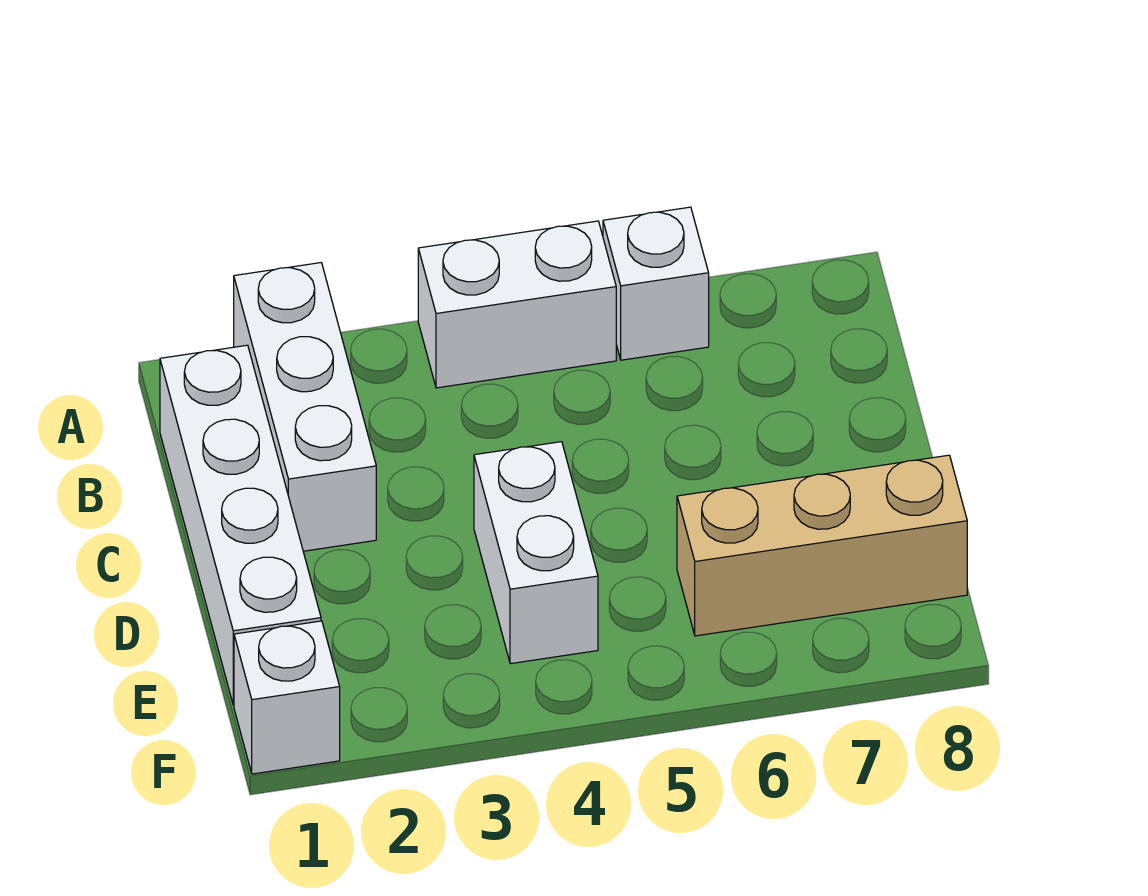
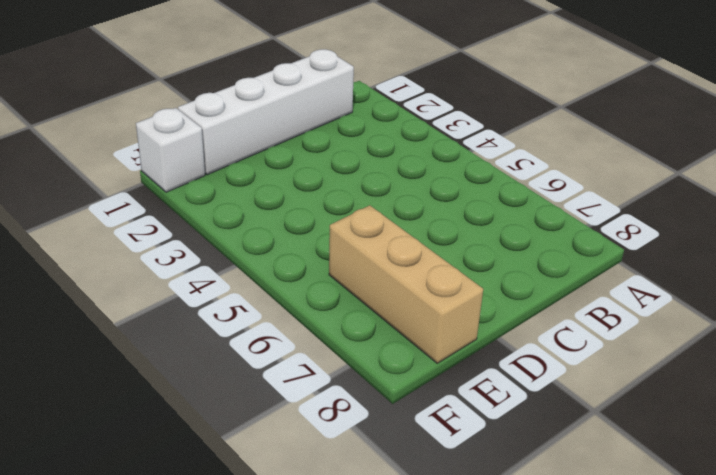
none -> white 1x3 brick [234,263,376,551]
none -> white 1x2 brick [418,221,616,388]

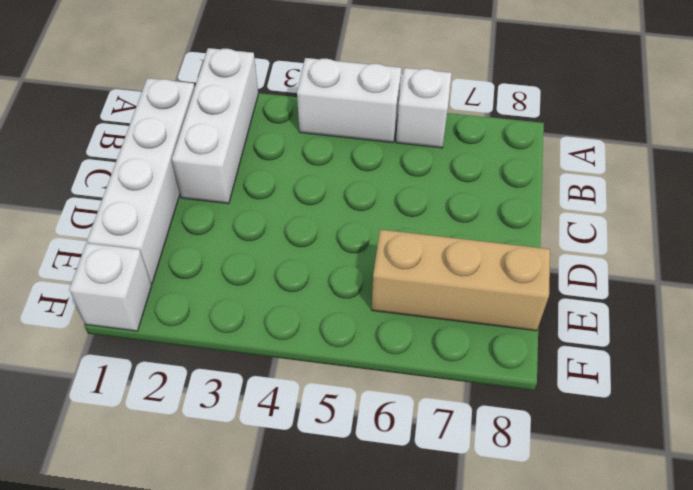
none -> white 1x2 brick [474,442,598,664]

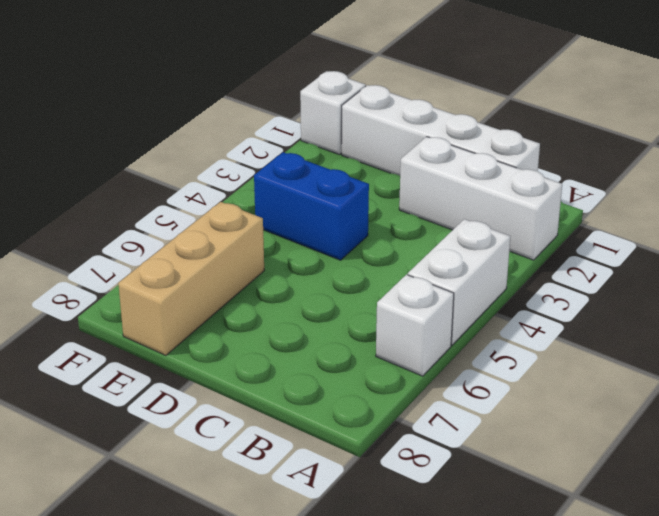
blue 1x2 brick [254,152,369,260] -> white 1x2 brick [474,442,598,664]

